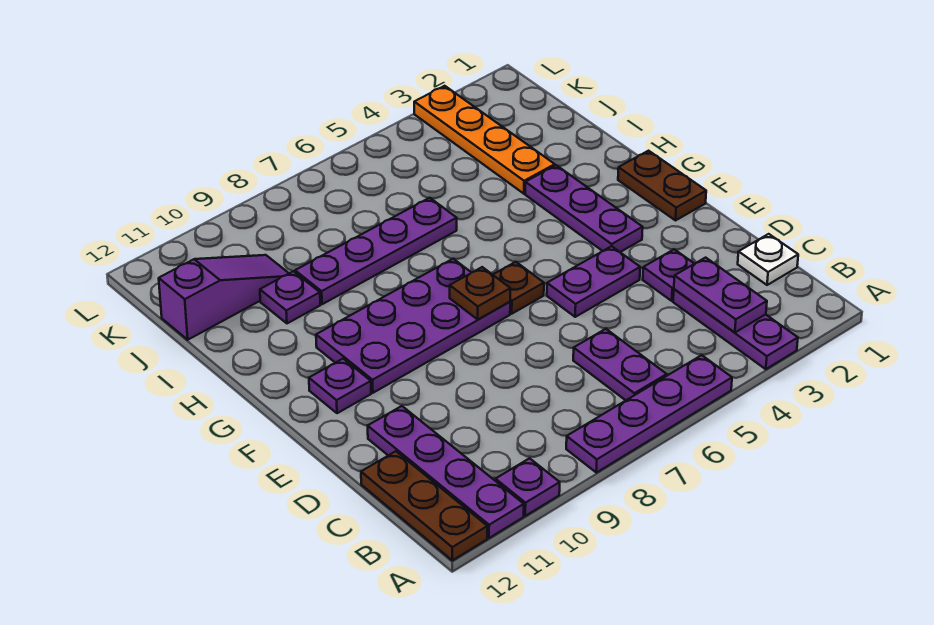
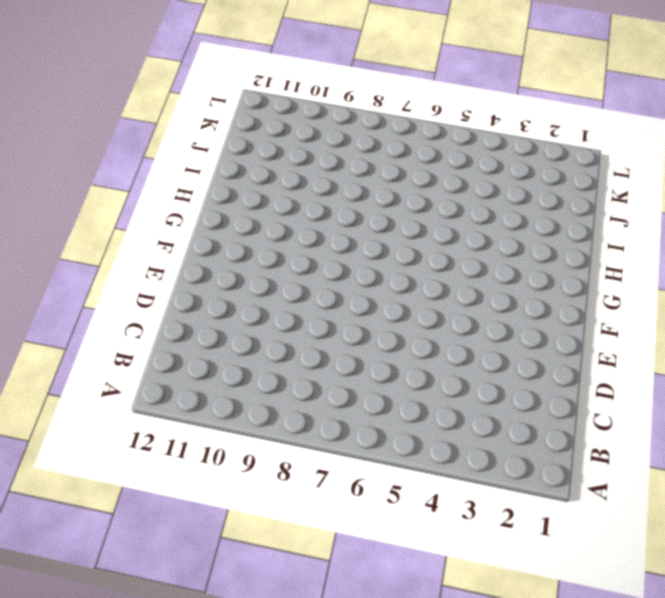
none -> purple 1x3 plate [673,289,798,369]
none -> purple 1x4 plate [566,355,732,473]
none -> purple 1x1 plate [495,458,560,516]

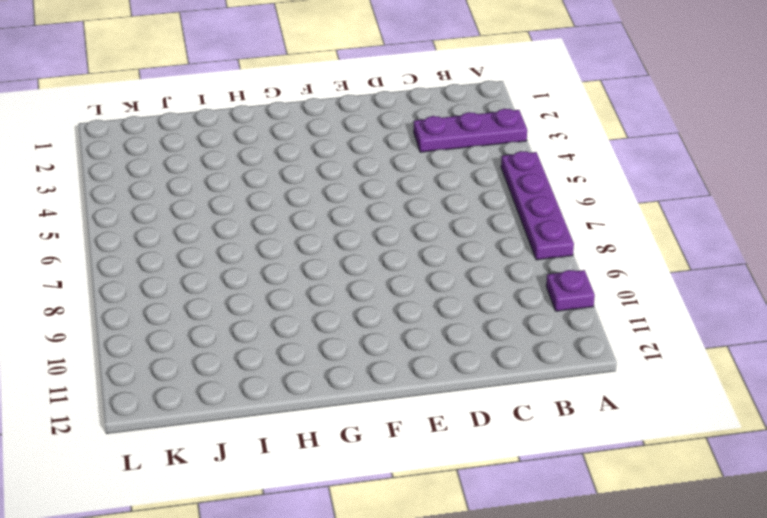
none -> purple 1x4 plate [368,406,524,538]
none -> brown 1x3 plate [361,451,487,560]
none -> purple 1x2 plate [573,329,667,400]

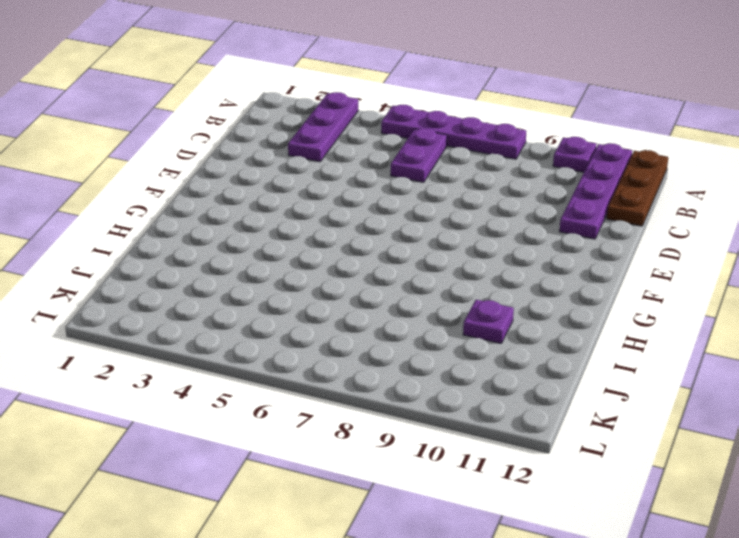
none -> white 1x1 plate [738,234,798,285]
none -> purple 1x1 plate [643,249,694,301]
none -> purple 1x2 plate [547,246,640,317]

